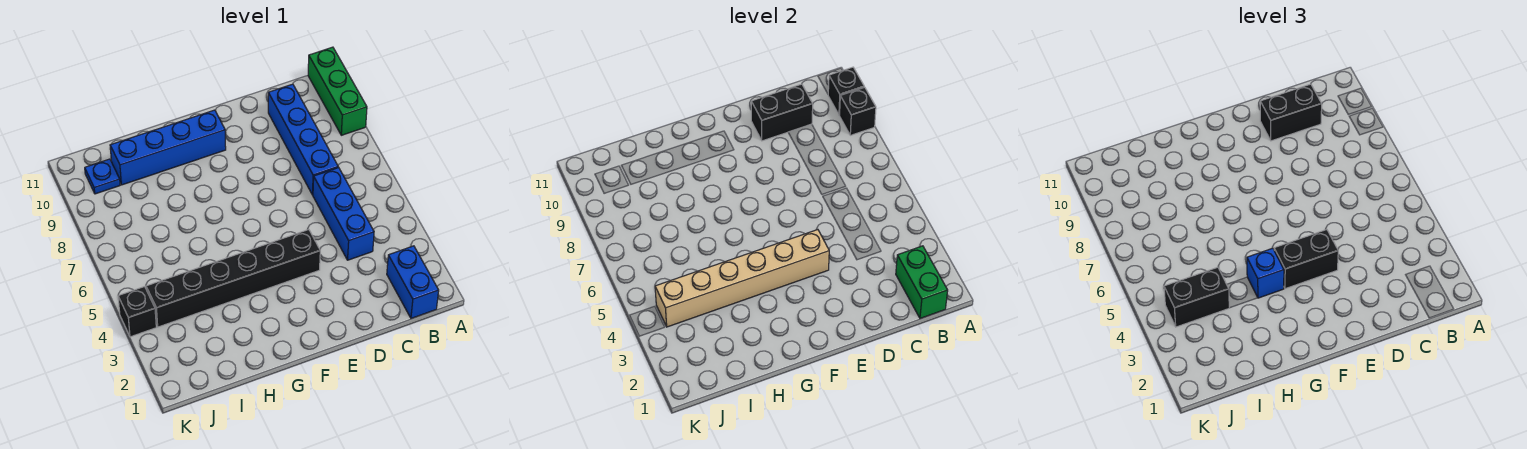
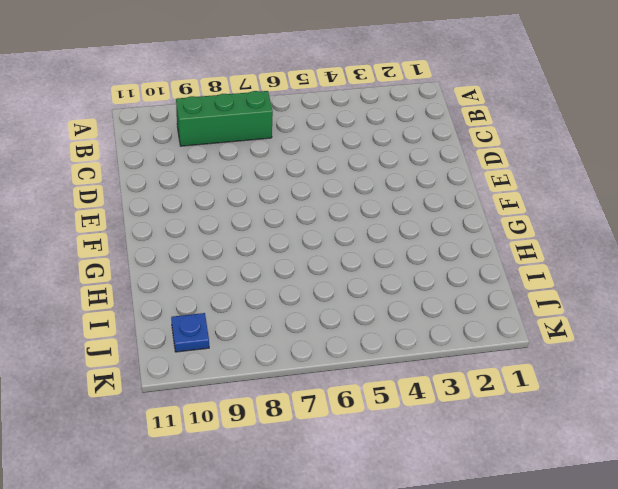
green 1x3 brick [176,91,273,146] -> green 1x3 brick moved to [308,47,367,135]
none -> blue 1x2 brick [387,246,439,318]
none -> blue 1x3 brick [313,167,374,260]
none -> blue 1x4 brick [268,84,338,195]

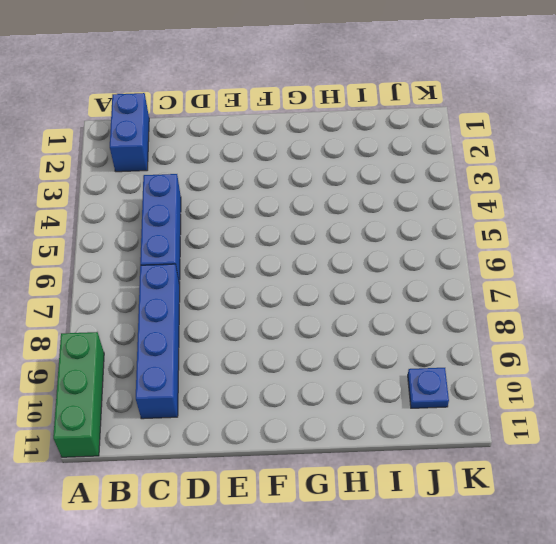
none -> black 1x6 brick [146,230,320,327]
none -> blue 1x4 brick [110,110,226,185]
none -> black 1x1 brick [118,287,156,337]

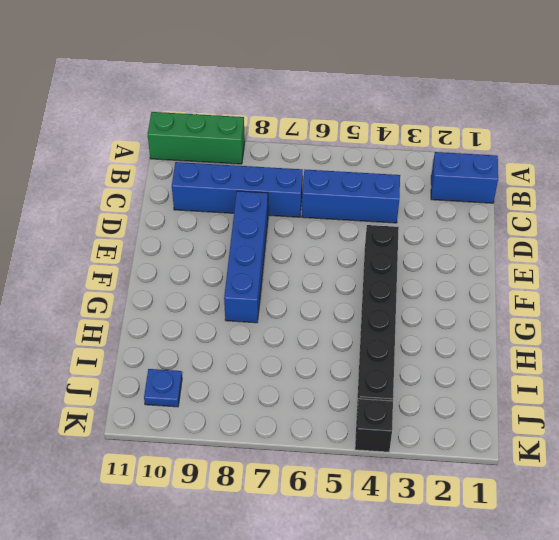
blue 1x4 brick [224,191,268,323] -> blue 1x4 brick moved to [110,110,226,185]
none -> black 1x1 brick [840,87,876,135]
none -> black 1x1 brick [828,67,864,115]
none -> green 1x2 brick [896,246,948,318]

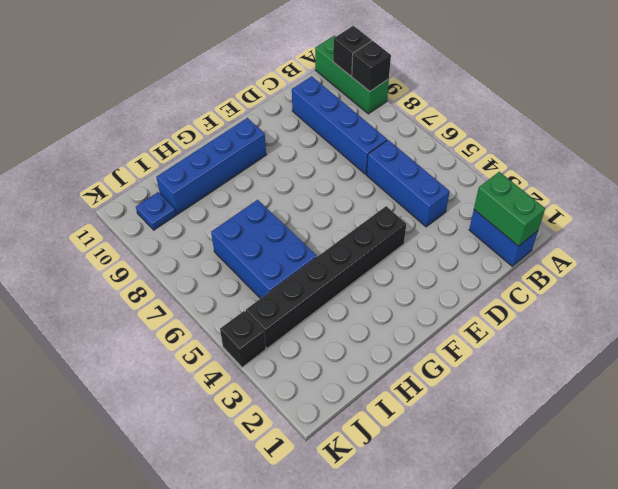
blue 2x3 brick [211,200,317,299] -> none
none -> black 1x2 brick [751,84,813,141]
none -> tan 1x6 brick [655,230,829,327]
none -> black 1x2 brick [1260,84,1322,141]

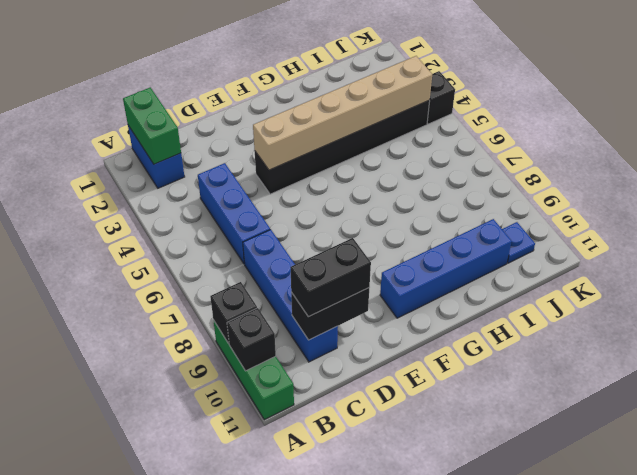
none -> black 1x2 brick [1274,230,1338,289]
none -> blue 1x1 brick [1247,248,1284,298]
none -> black 1x2 brick [1164,267,1229,327]

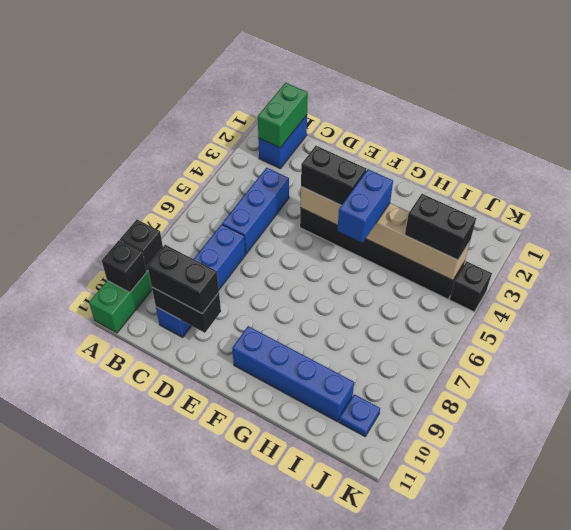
blue 1x2 brick [337,169,393,243] -> blue 1x1 brick [1247,248,1284,298]

